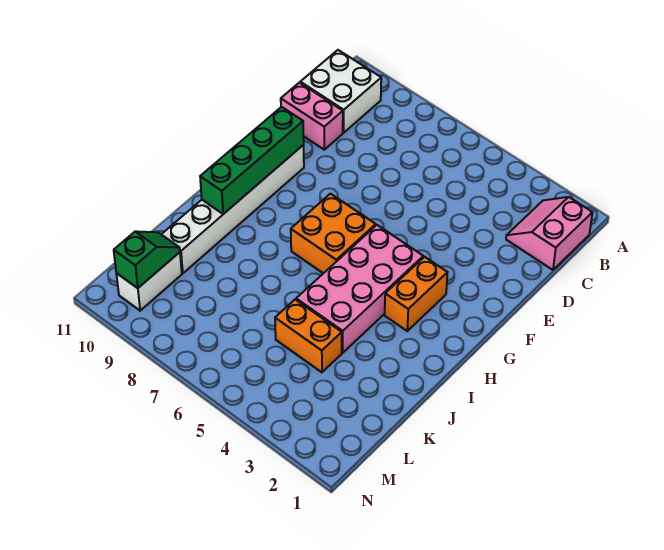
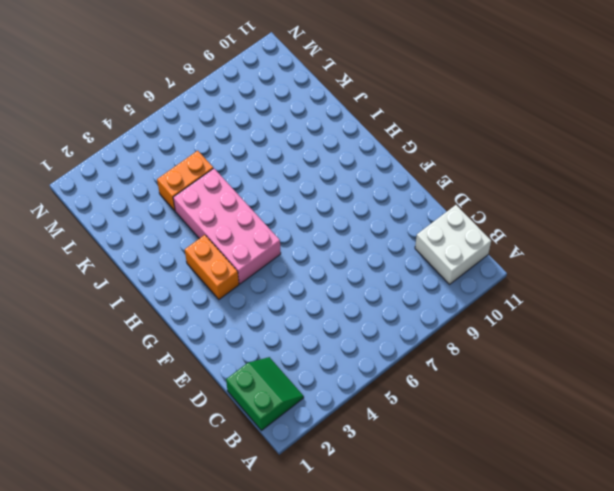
green 2x2 slope [226,357,304,431] -> pink 2x2 slope [506,197,592,270]
none -> pink 1x2 brick [281,83,343,150]
none -> white 1x6 brick [161,145,304,273]

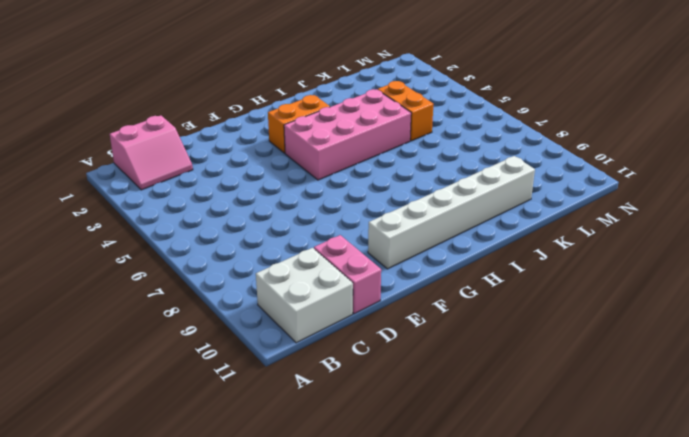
none -> orange 2x2 brick [291,194,376,273]
none -> white 1x2 brick [116,252,182,311]

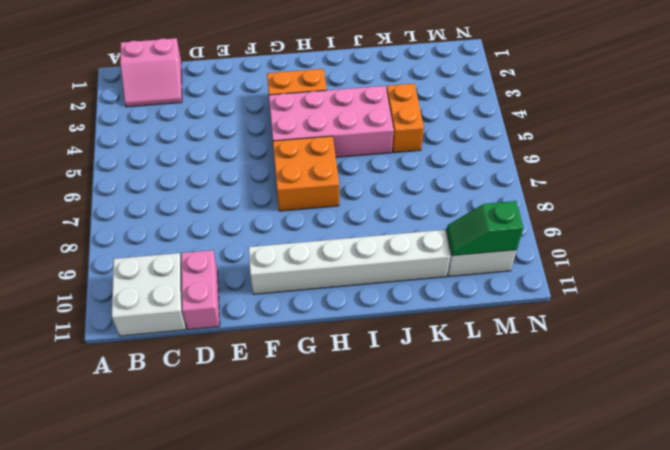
none -> green 1x4 brick [200,107,304,214]

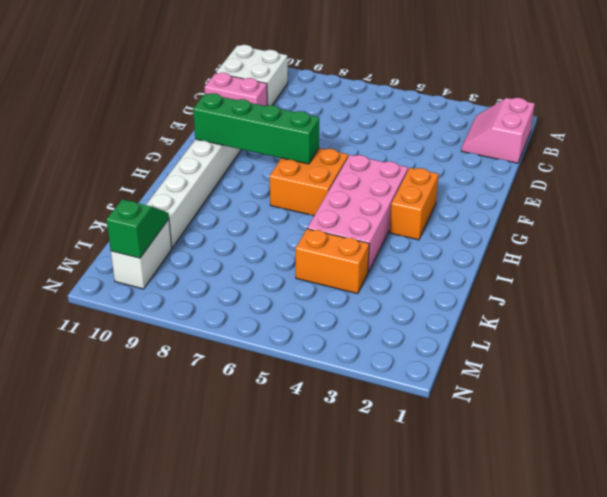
green 1x4 brick [193,93,319,164] -> green 1x4 brick turned to [200,107,304,214]

